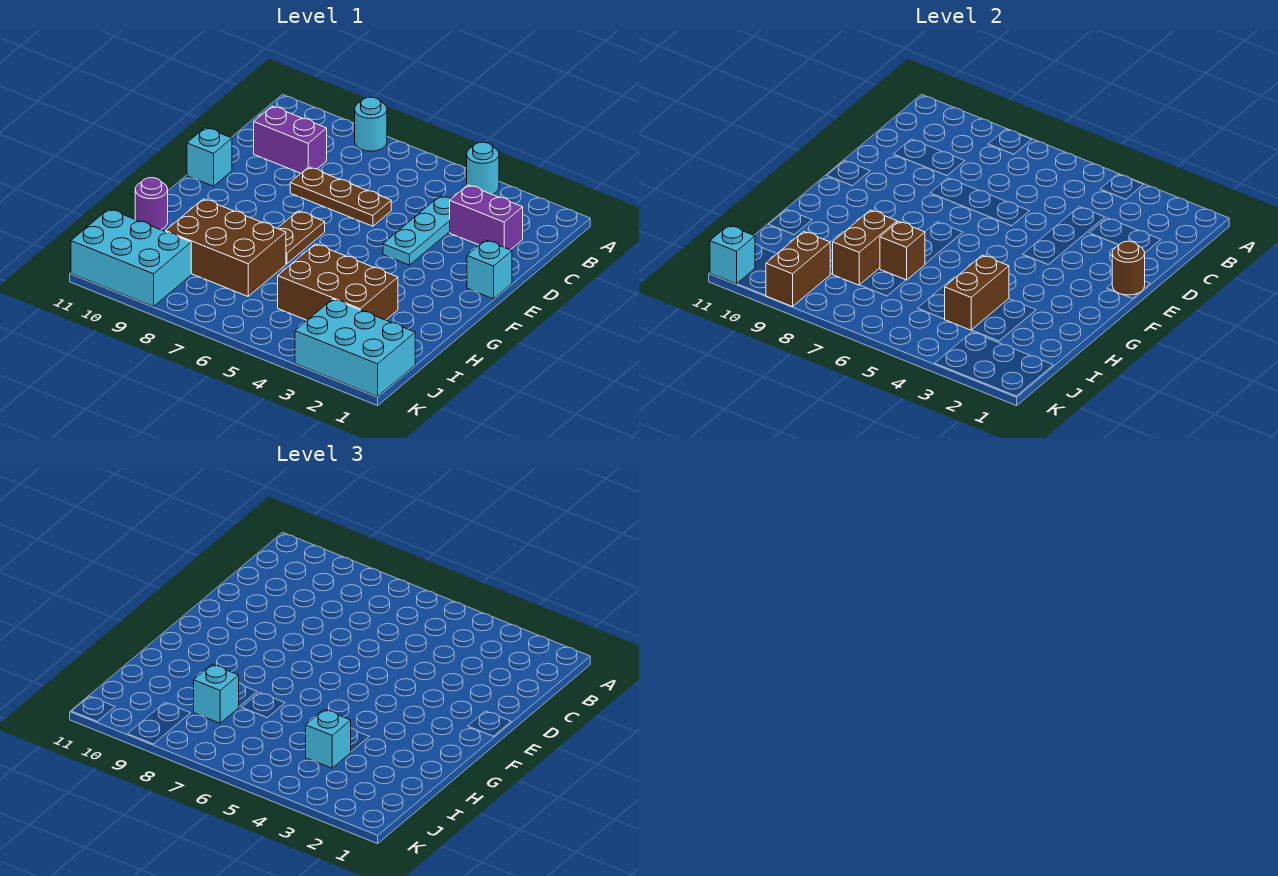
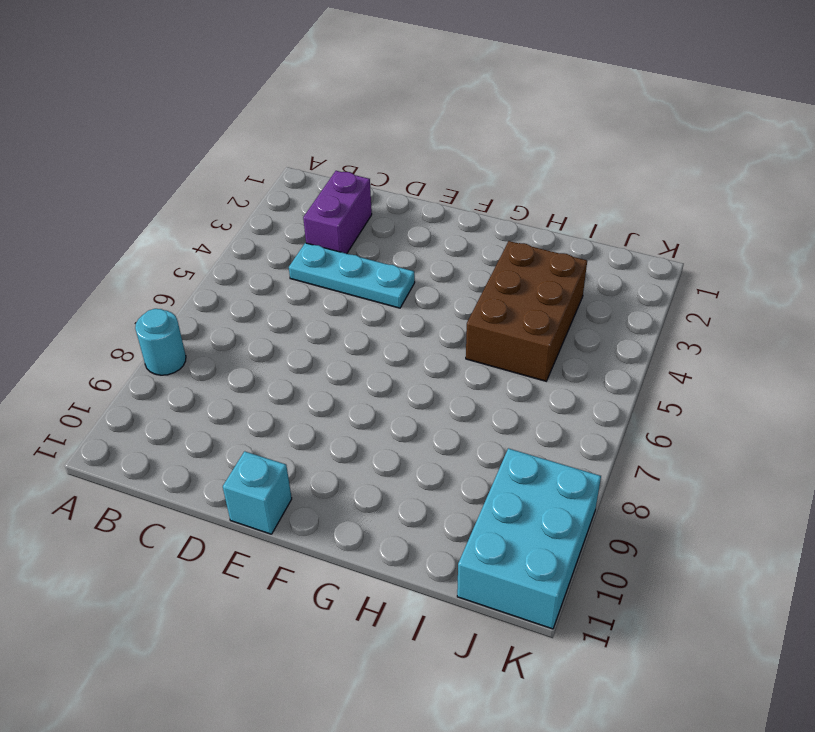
none -> cyan 1x1 round brick [467,142,499,195]
none -> purple 1x2 brick [254,106,327,173]
none -> brown 1x3 plate [290,167,391,226]

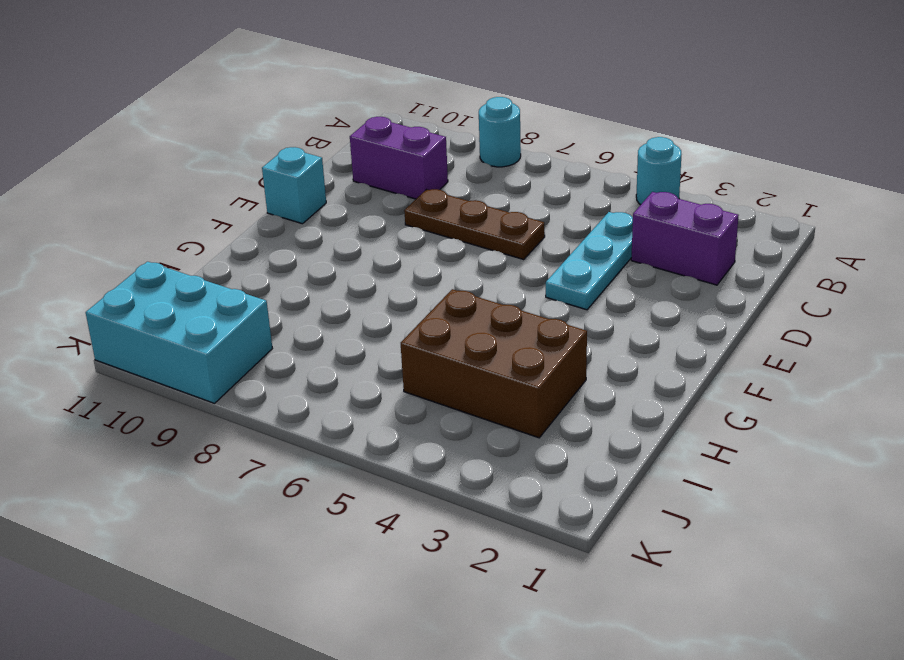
none -> cyan 1x1 brick [467,240,512,299]
none -> brown 1x2 plate [277,211,325,264]
none -> brown 2x3 brick [166,199,286,296]

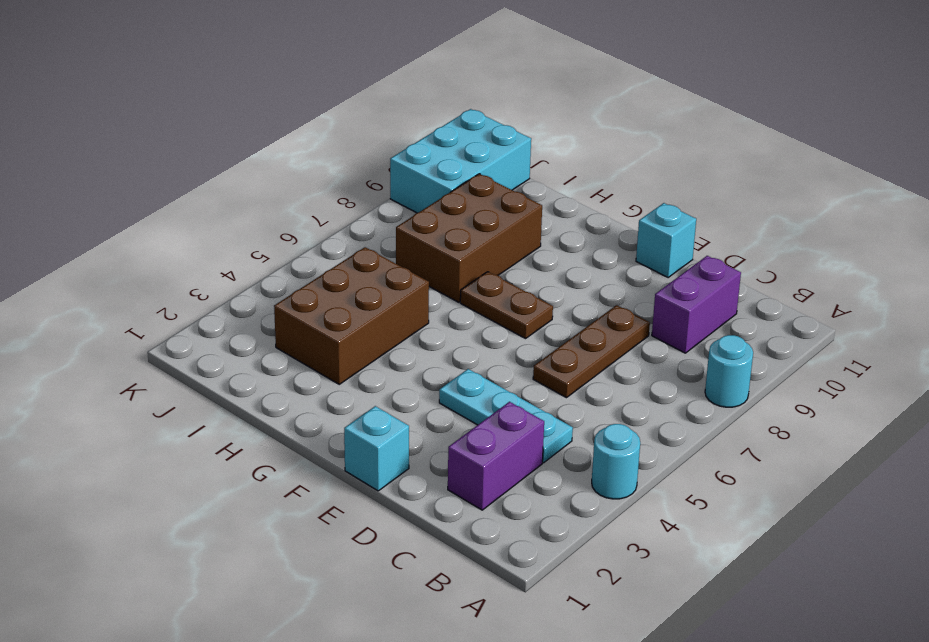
none -> purple 1x1 round brick [135,178,168,230]
none -> cyan 2x3 brick [295,299,415,397]
none -> brown 1x1 round brick [1112,241,1145,295]

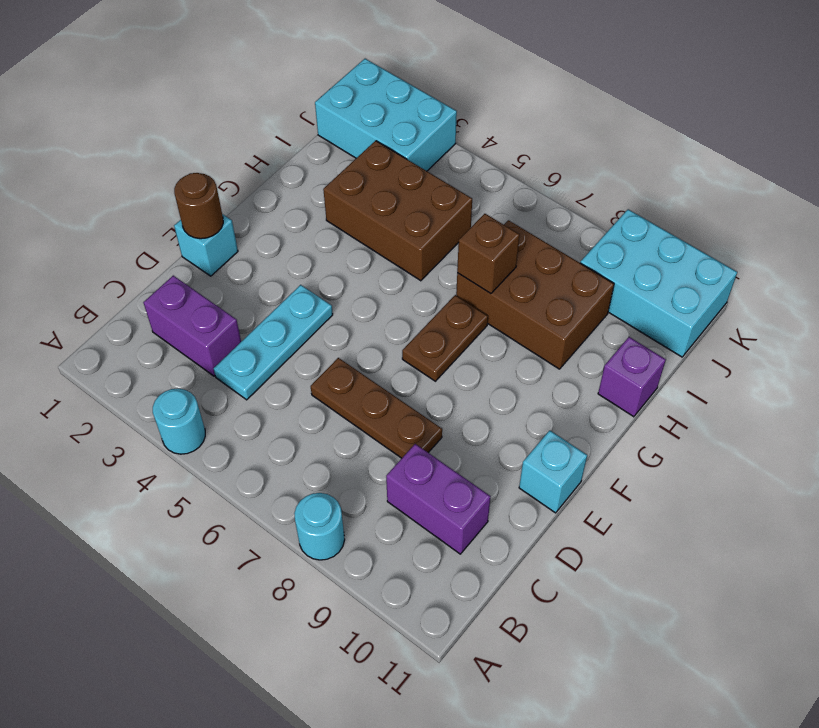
purple 1x1 brick [598,337,666,417] -> purple 1x1 round brick [135,178,168,230]
none -> brown 1x2 brick [945,255,1009,330]
none -> brown 1x2 brick [833,210,897,285]
none -> brown 1x2 brick [766,231,830,307]

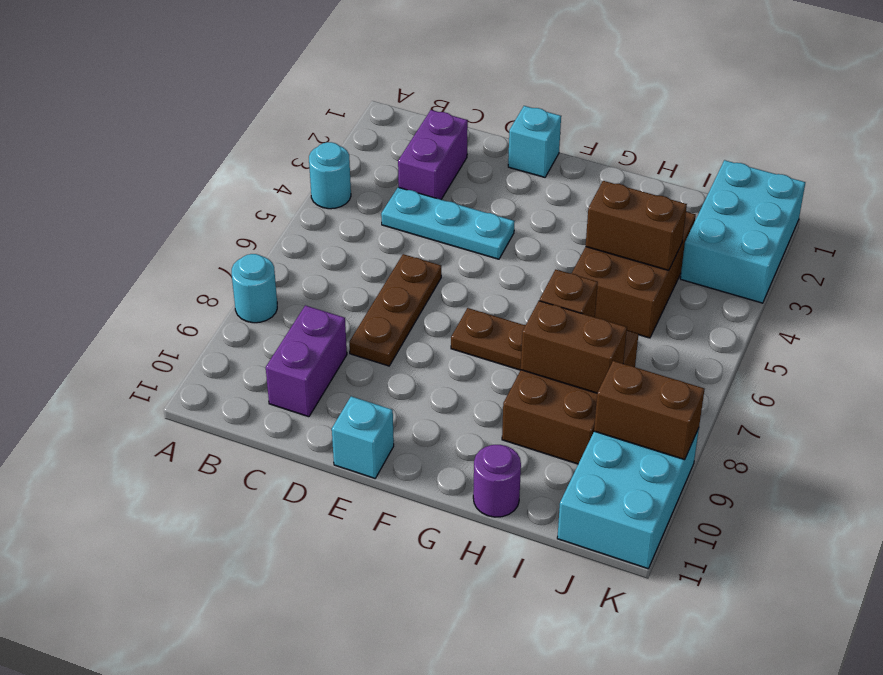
none -> brown 1x1 round brick [1112,241,1145,295]
none -> cyan 1x1 brick [710,225,755,284]
none -> cyan 1x1 brick [306,710,351,768]

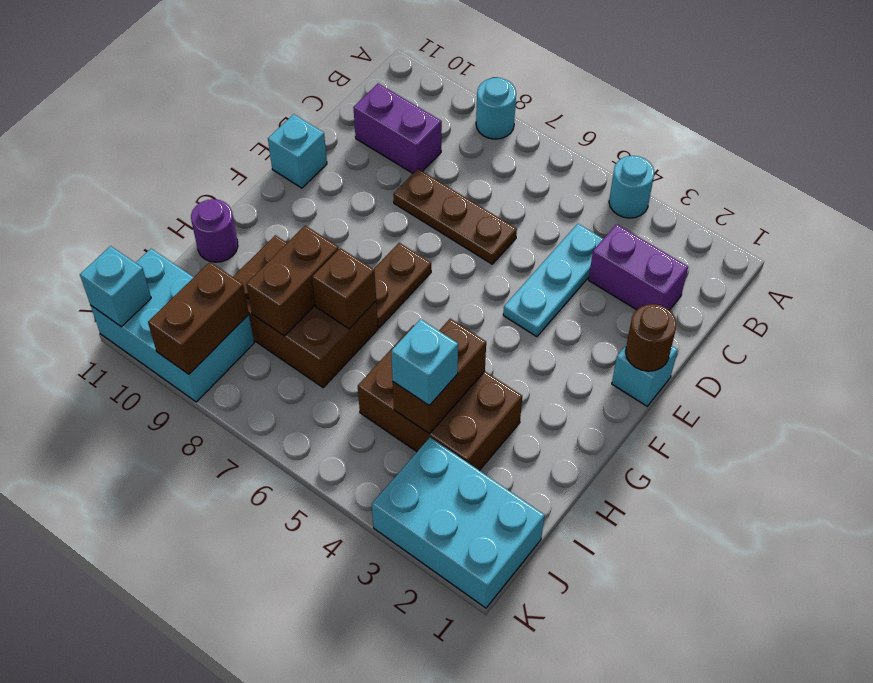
none -> cyan 1x1 brick [194,665,239,723]

